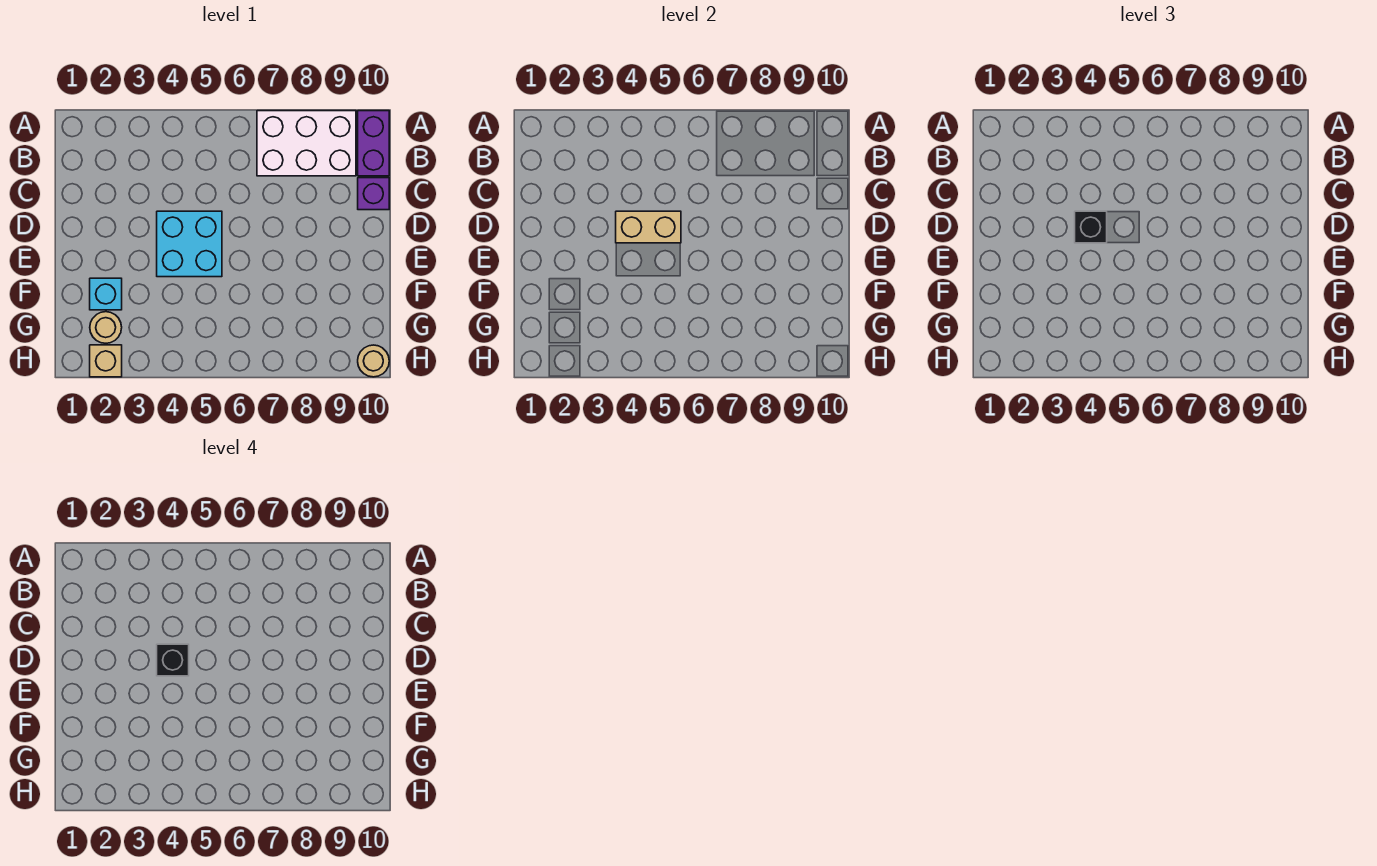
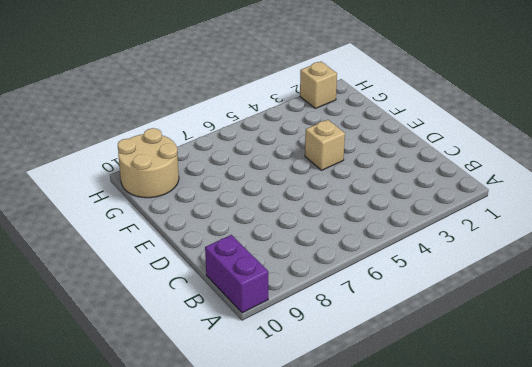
tan 1x1 brick [305,120,345,170] -> cyan 2x2 brick [157,211,222,277]
tan 2x2 round brick [118,128,179,198] -> tan 1x1 round brick [358,345,389,377]
none -> white 2x3 brick [257,111,356,176]
none -> purple 1x1 brick [358,178,389,210]

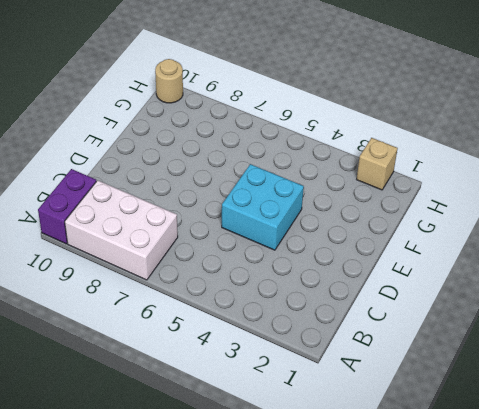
none -> purple 1x1 brick [358,178,389,210]
none -> cyan 1x1 brick [90,278,122,310]

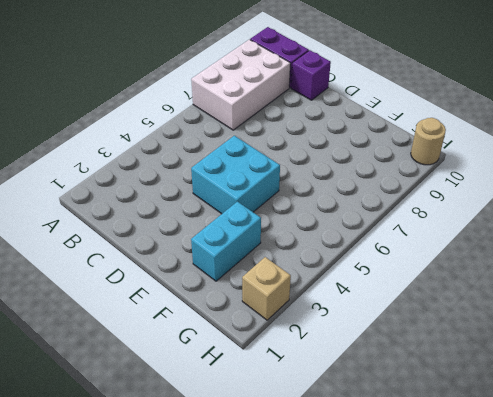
cyan 1x2 brick [191,201,261,281] -> cyan 1x1 brick [90,278,122,310]
none -> tan 1x1 round brick [90,312,122,343]
none -> tan 1x2 brick [616,211,681,243]

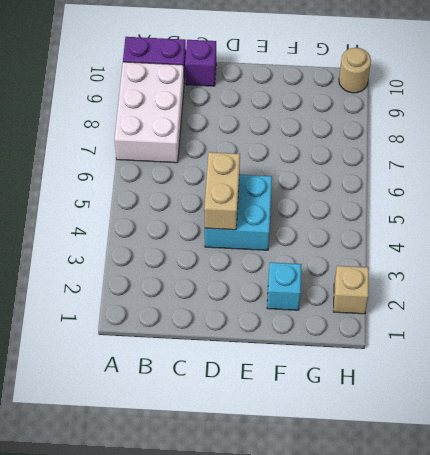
none -> tan 1x1 round brick [90,312,122,343]
none -> black 1x1 brick [1075,211,1107,243]

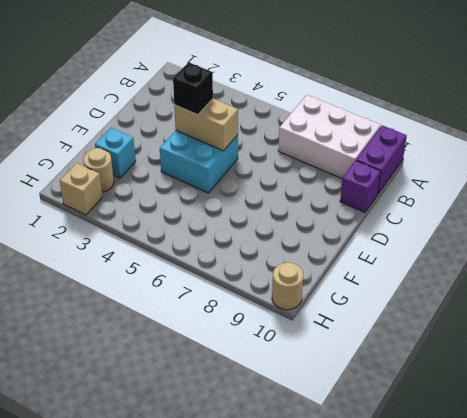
none -> black 1x1 brick [157,644,189,676]

